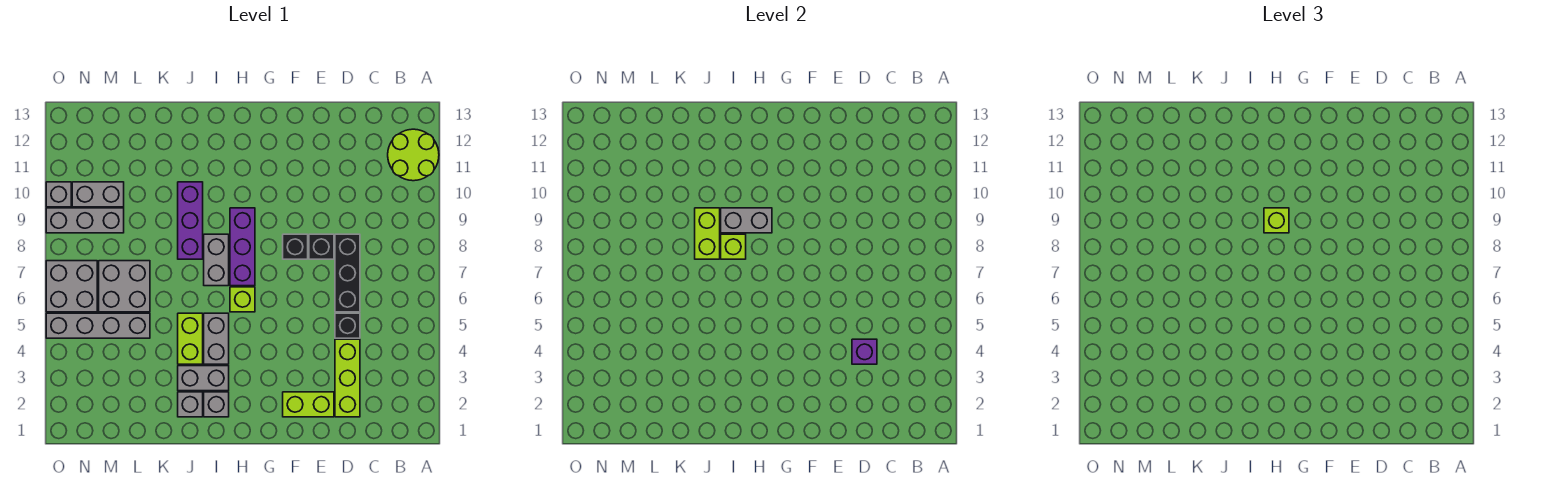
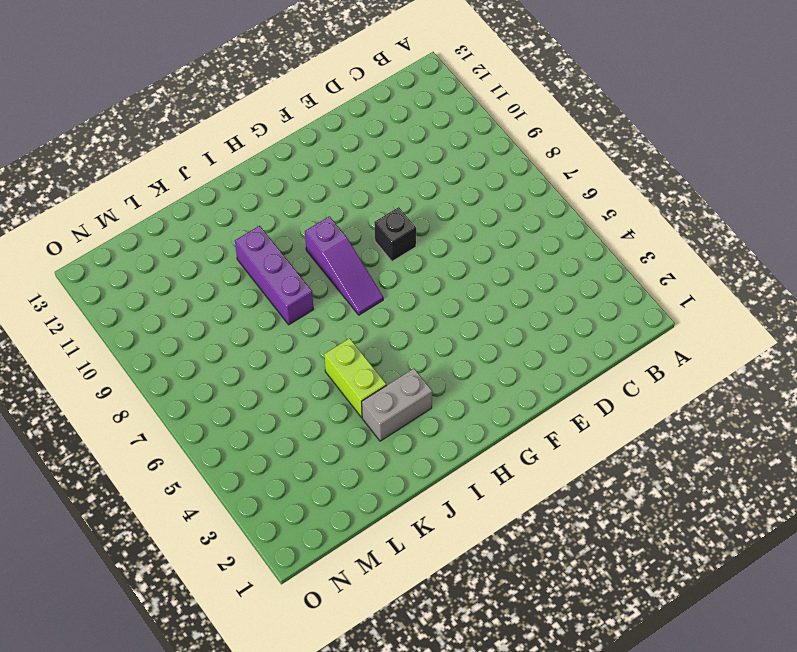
purple 1x3 slope [305,216,383,315] -> purple 1x3 brick [230,208,255,286]
none -> lime 2x2 round brick [388,129,439,181]
none -> lime 1x3 brick [335,339,360,417]
none -> black 1x1 brick [335,313,360,338]

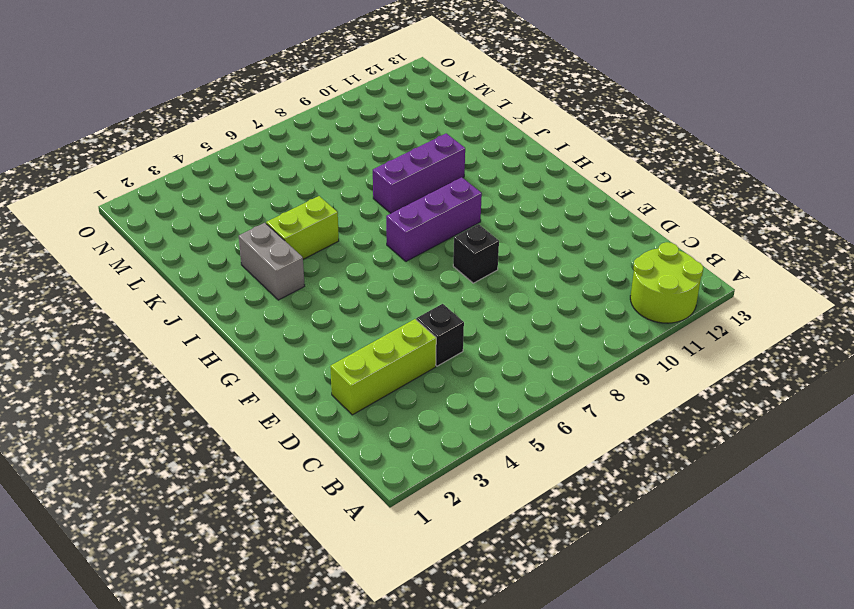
none -> black 1x3 brick [335,234,360,312]
none -> lime 1x2 brick [283,392,334,417]
none -> black 1x1 brick [309,234,334,259]

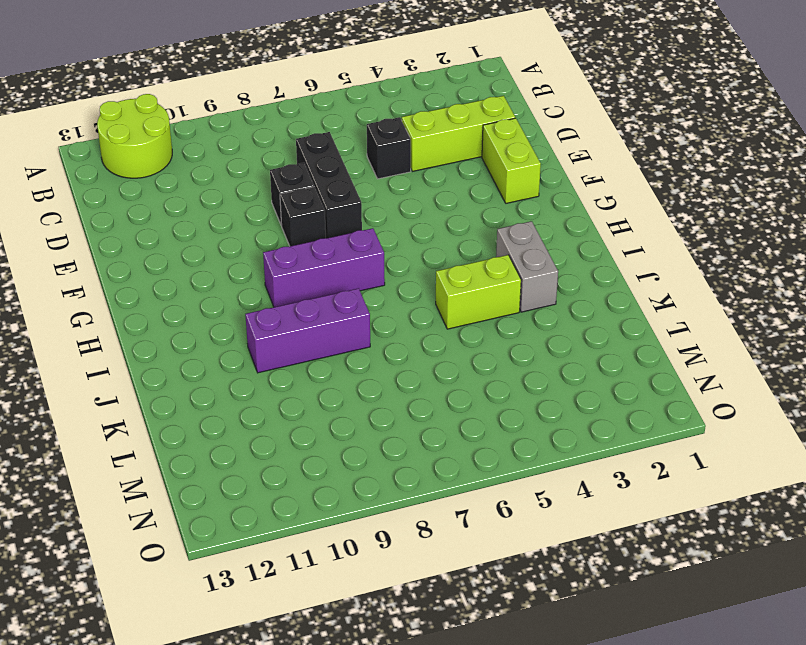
black 1x3 brick [296,132,362,238] -> black 1x3 brick turned to [335,234,360,312]
none -> lime 1x1 brick [230,287,255,312]
none -> grey 1x1 brick [204,392,229,417]
none -> grey 1x2 brick [204,313,229,364]

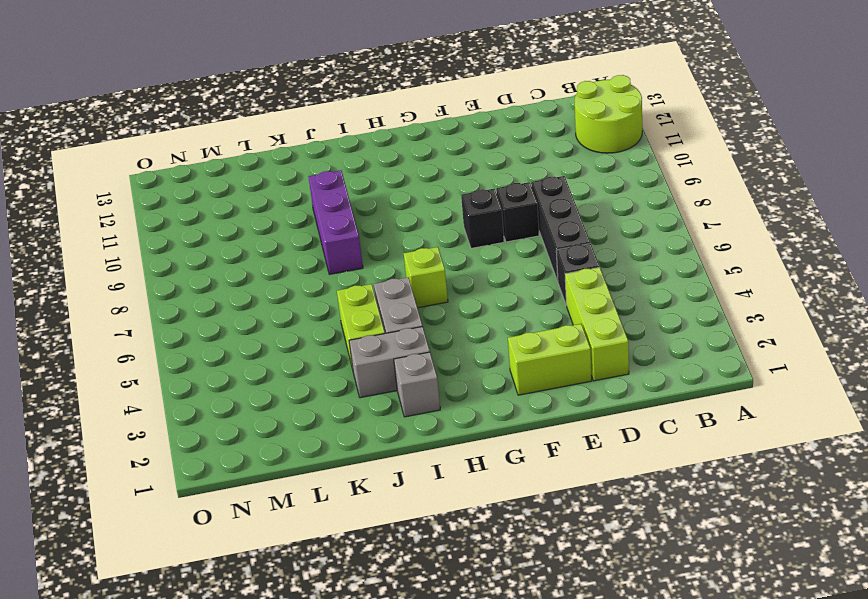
none -> purple 1x3 brick [230,208,255,286]
none -> grey 1x2 brick [204,234,229,286]
none -> grey 1x1 brick [178,392,203,417]

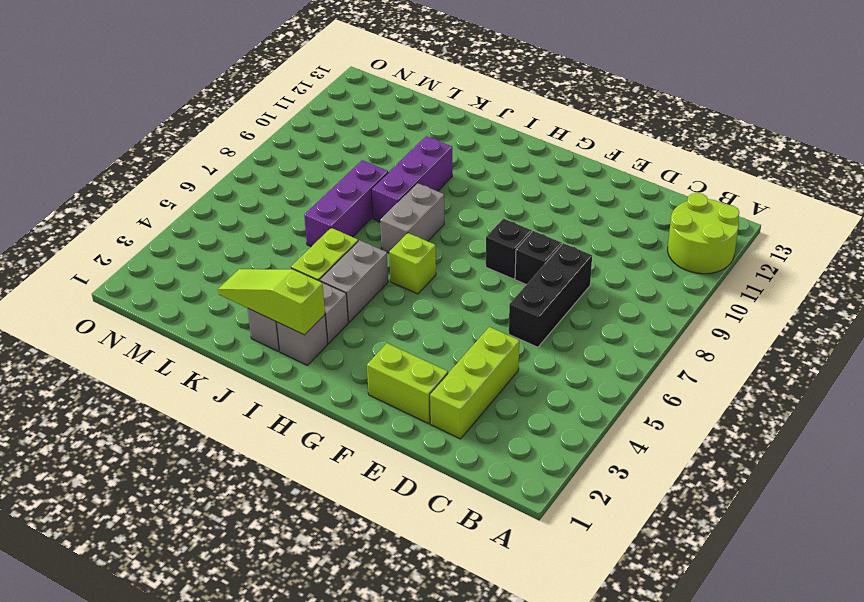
lime 1x3 slope [218,269,325,335] -> none
purple 1x3 brick [304,160,388,247] -> purple 1x3 brick moved to [230,208,255,286]
none -> black 1x1 brick [335,313,360,338]
none -> grey 1x4 brick [46,313,150,338]
none -> grey 2x2 brick [99,261,150,312]

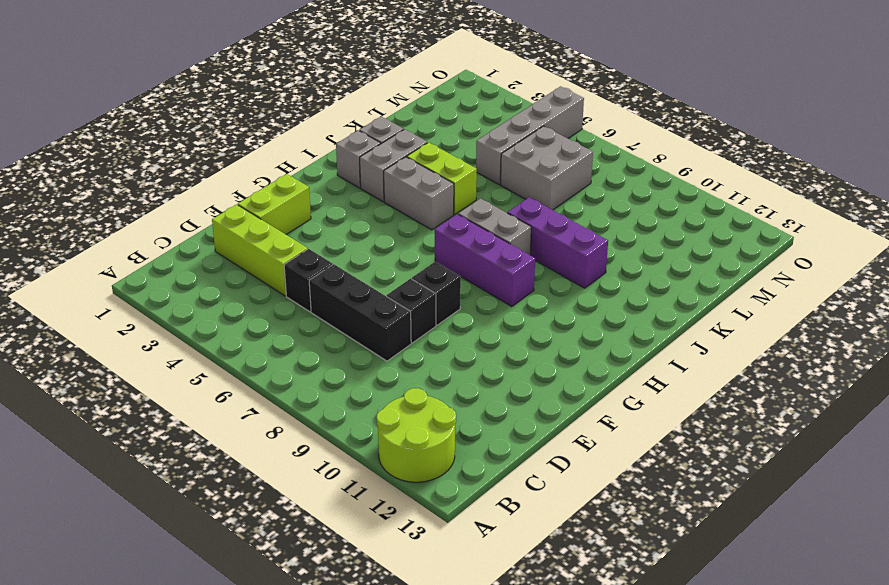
none -> lime 1x1 brick [230,287,255,312]
none -> grey 1x3 brick [46,208,124,233]
none -> grey 1x2 brick [72,182,124,207]

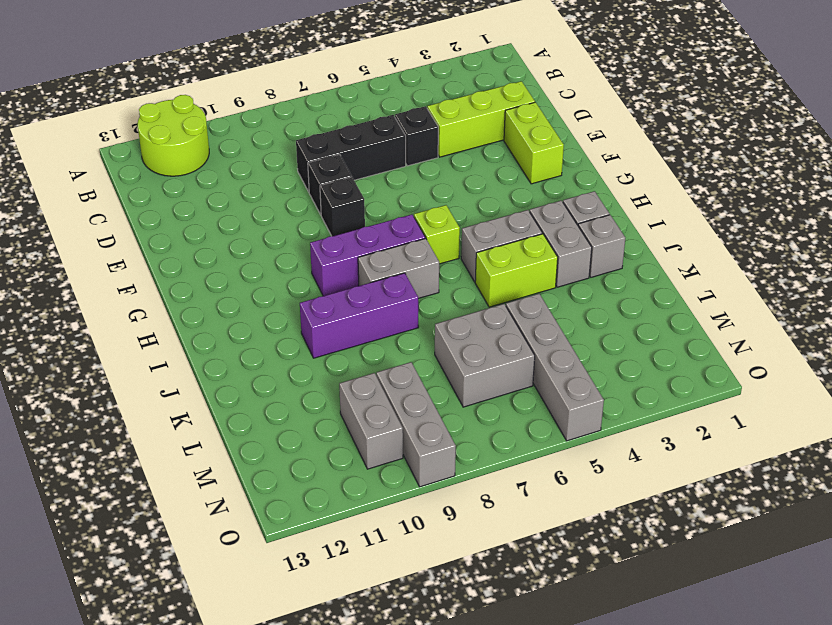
none -> grey 2x2 brick [46,261,97,312]
none -> grey 1x1 brick [46,182,71,207]
none -> purple 1x1 brick [852,339,877,364]

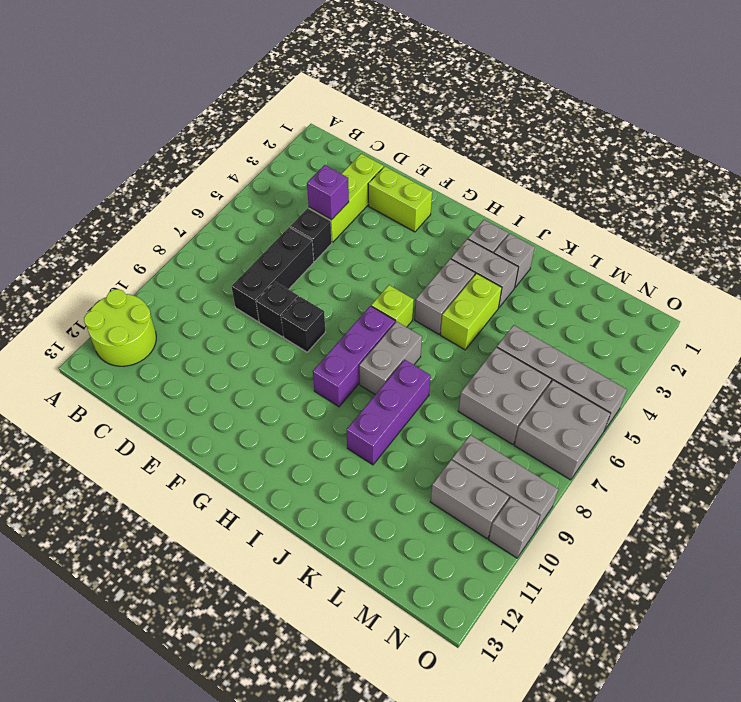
none -> grey 1x2 brick [721,208,772,233]
none -> lime 1x1 brick [721,234,746,259]
none -> lime 1x2 brick [695,208,720,259]

